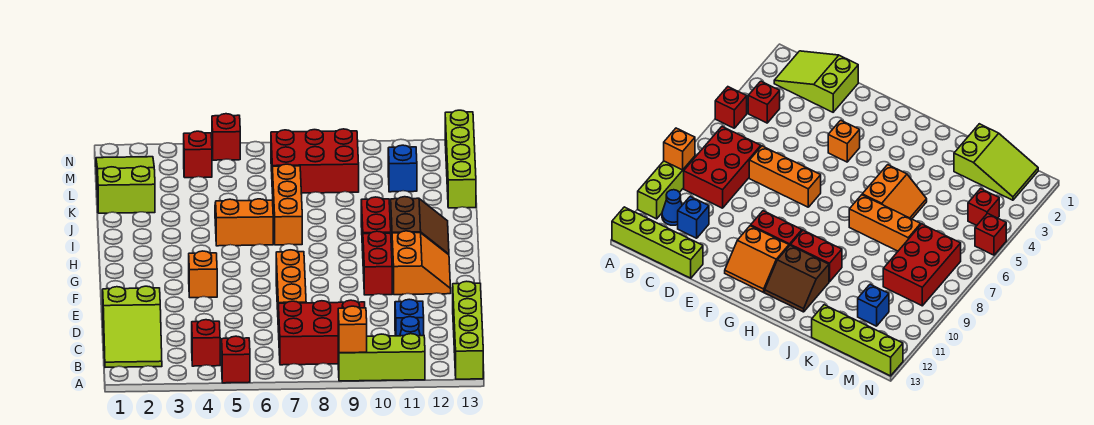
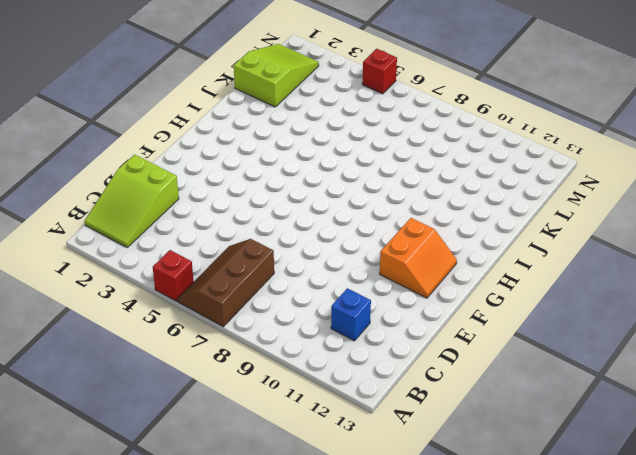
brown 2x3 slope [178,239,274,327] -> red 2x3 brick [278,300,365,365]
none -> lime 1x3 brick [338,334,425,381]
none -> lime 1x4 brick [453,281,483,379]
none -> red 1x1 brick [192,320,220,366]

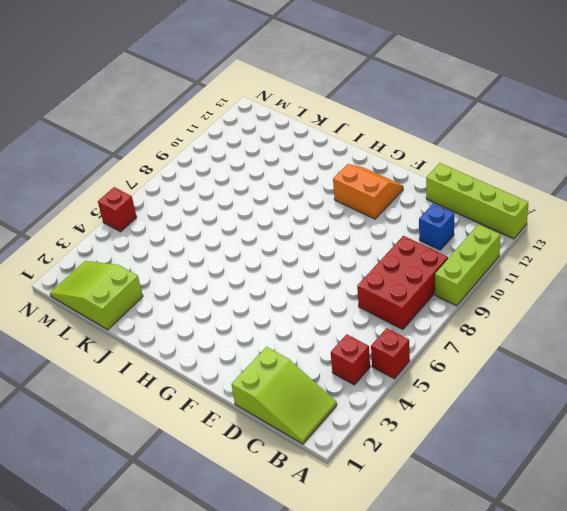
none -> blue 1x1 cone [400,317,420,336]
none -> orange 1x3 brick [276,250,306,309]
none -> orange 1x1 brick [189,251,217,298]

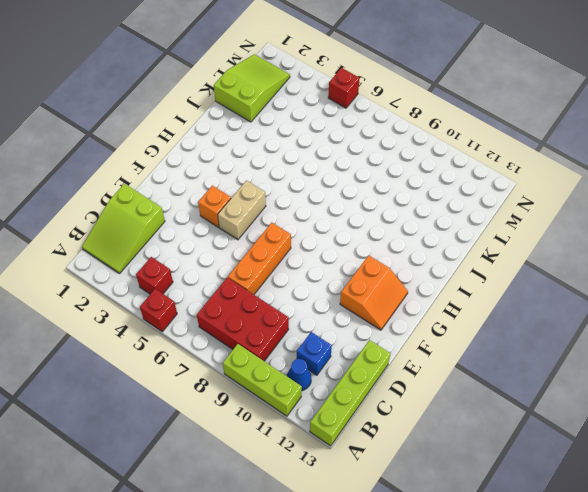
tan 1x2 brick [218,181,266,240] -> none
none -> red 1x2 brick [363,231,392,295]
none -> red 1x2 brick [361,197,391,251]
none -> brown 2x2 slope [391,197,449,255]

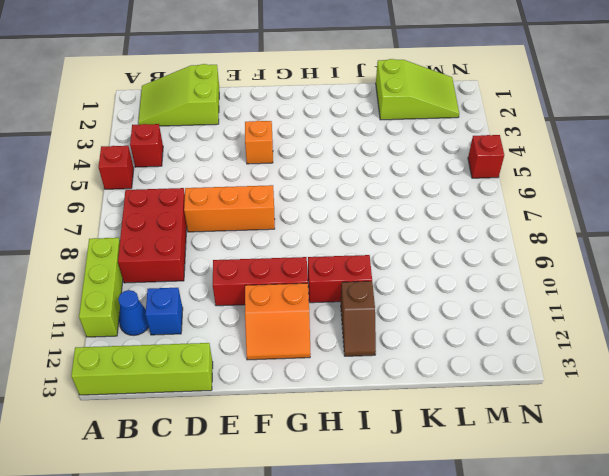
red 1x3 brick [213,257,308,306] -> red 1x2 brick [363,231,392,295]
brown 1x2 slope [341,281,376,356] -> brown 2x2 slope [391,197,449,255]
none -> orange 2x2 slope [215,199,273,246]
none -> orange 1x3 brick [273,164,302,245]
none -> lime 1x4 brick [445,110,476,208]

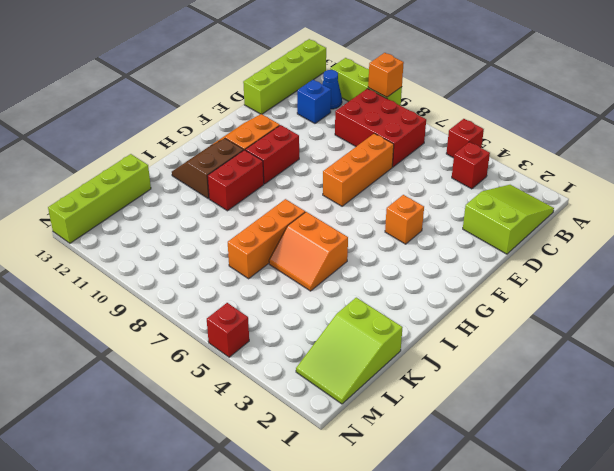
none -> red 2x3 brick [271,129,359,193]
none -> blue 1x1 brick [388,145,417,192]
none -> red 1x1 brick [184,131,212,178]

